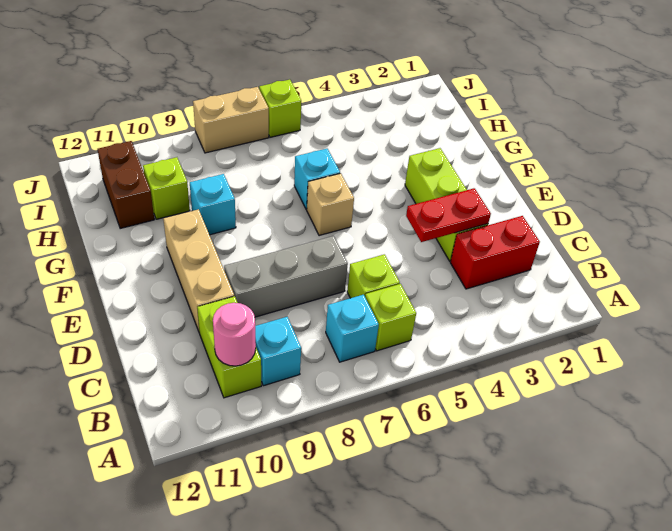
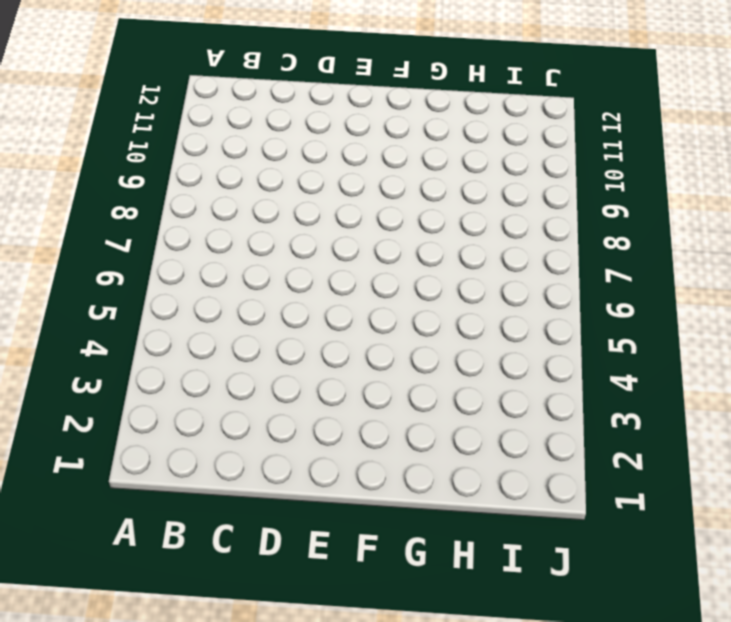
none -> lime 1x1 brick [365,284,416,351]
none -> cyan 1x1 brick [326,295,379,362]
none -> cyan 1x1 brick [255,317,301,386]

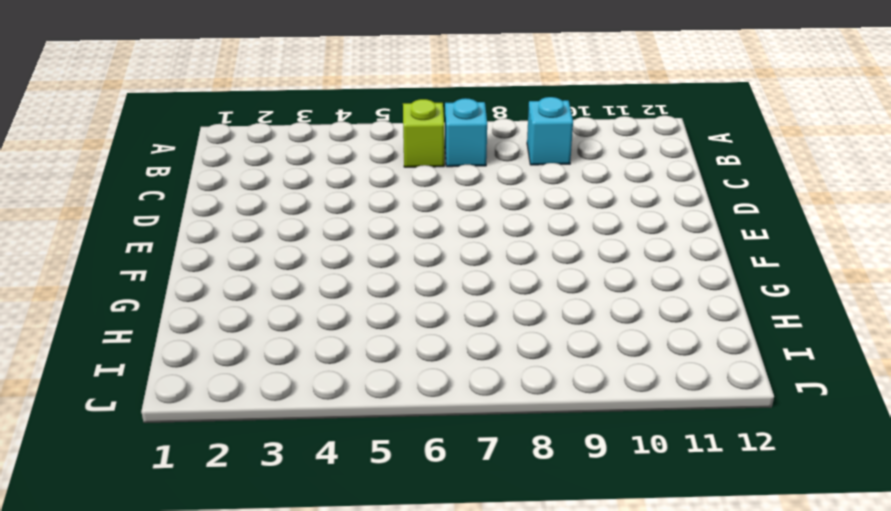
none -> lime 1x2 brick [197,296,261,398]
none -> red 1x2 brick [450,216,540,289]
none -> lime 1x1 brick [347,254,400,298]

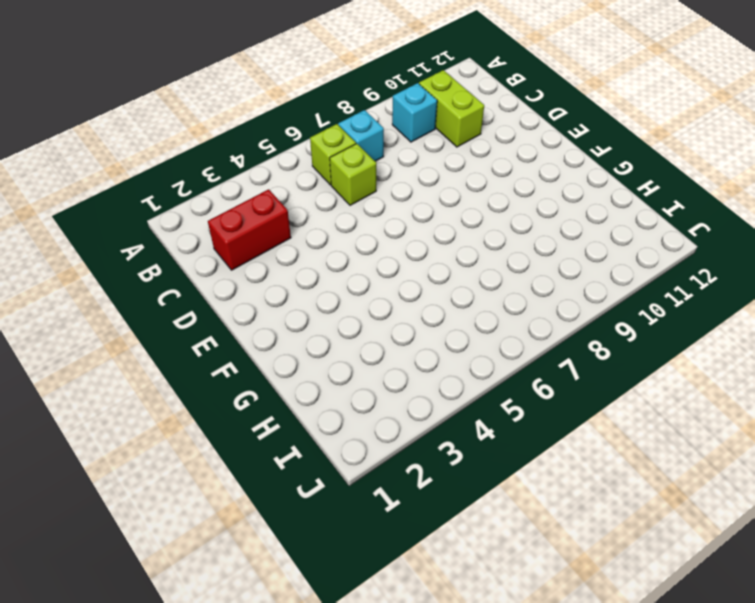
none -> lime 1x3 brick [405,148,488,261]
none -> grey 1x3 brick [224,236,348,317]
none -> tan 1x3 brick [163,209,234,333]

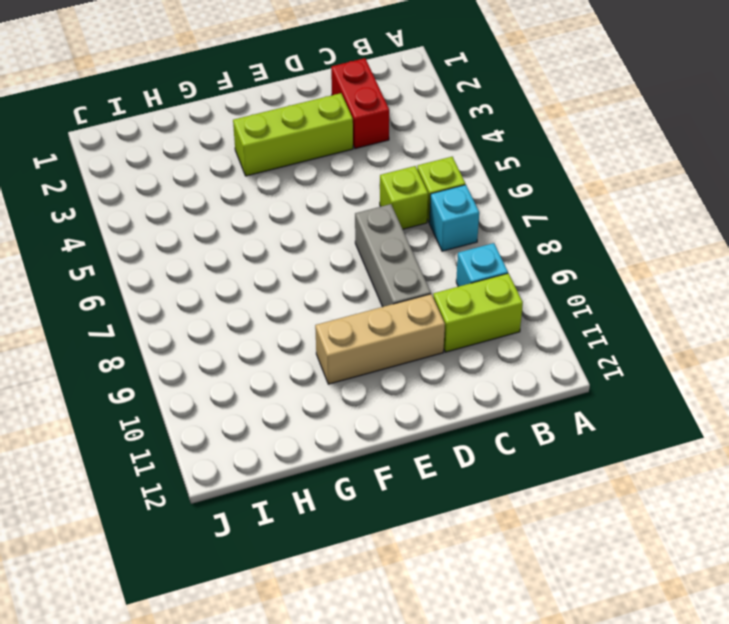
none -> tan 1x1 brick [307,173,354,236]
none -> cyan 1x1 brick [294,149,340,210]
none -> cyan 1x1 brick [190,174,236,235]

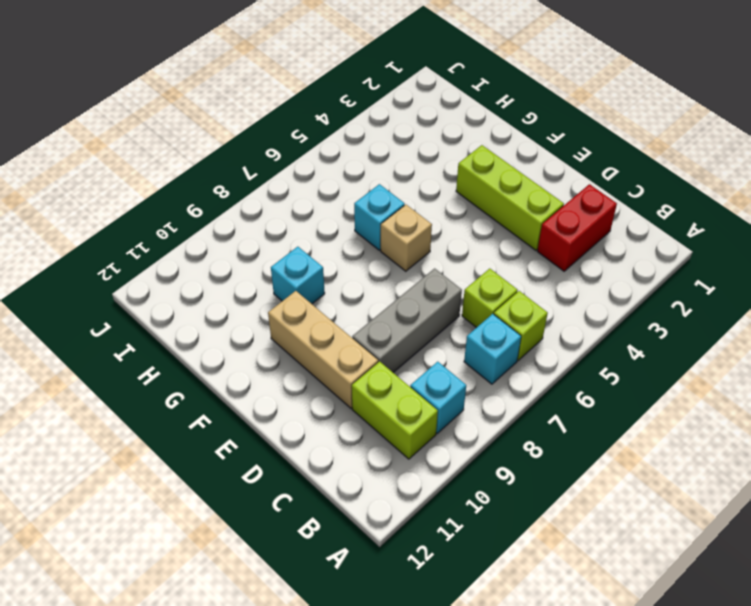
none -> lime 1x1 brick [143,157,190,219]
none -> brown 1x2 brick [97,141,154,229]
none -> lime 1x1 brick [259,80,301,137]

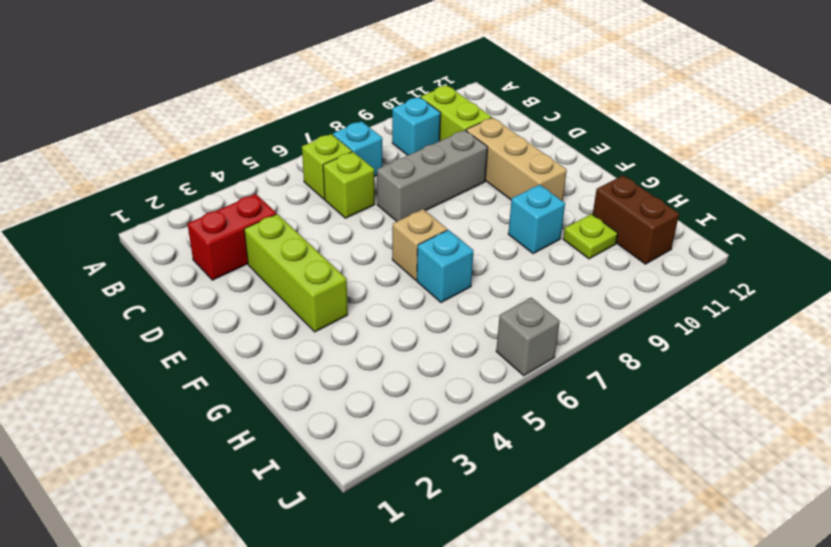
lime 1x1 plate [563,214,618,259] -> lime 1x1 brick [143,157,190,219]
grey 1x1 brick [496,298,560,376] -> lime 1x1 brick [259,80,301,137]
none -> tan 1x2 brick [193,87,269,153]
none -> pink 1x1 round brick [213,303,256,366]
none -> red 1x2 plate [406,188,491,242]

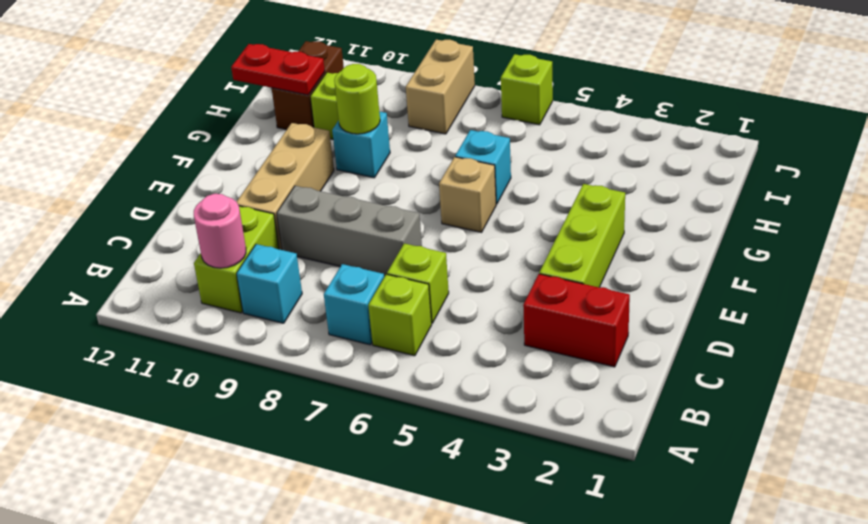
lime 1x1 round brick [334,64,380,134] -> none
red 1x2 plate [231,44,325,95] -> red 1x2 plate moved to [406,188,491,242]
tan 1x2 brick [406,40,475,134] -> tan 1x2 brick turned to [193,87,269,153]

